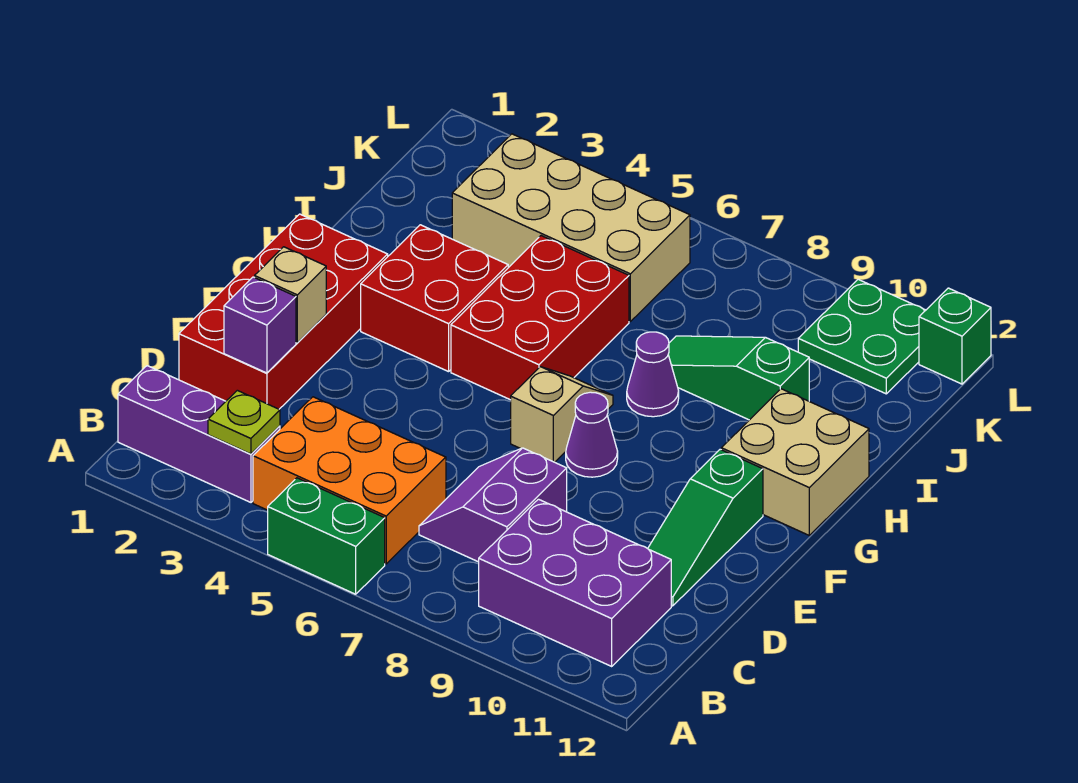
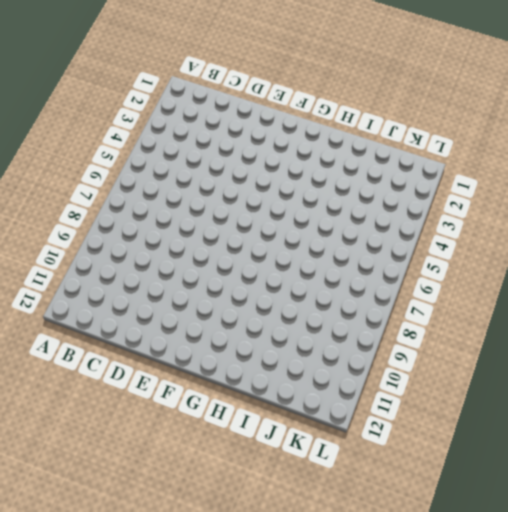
none -> green 1x2 brick [268,478,385,594]
none -> purple 1x3 brick [118,366,280,502]
none -> orange 2x3 brick [253,397,446,564]

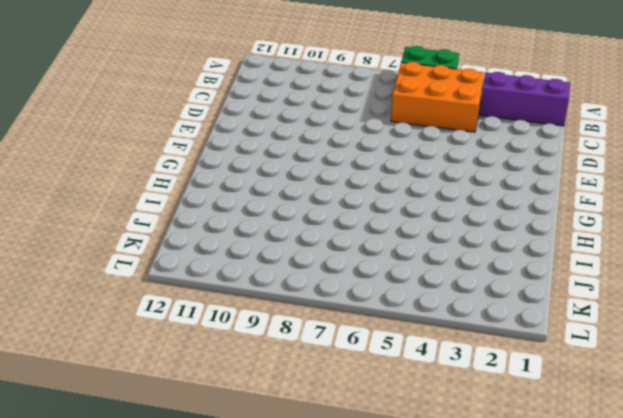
none -> purple 2x3 brick [479,499,671,666]
none -> purple 2x2 slope [419,448,567,562]
none -> red 2x4 brick [179,214,388,409]

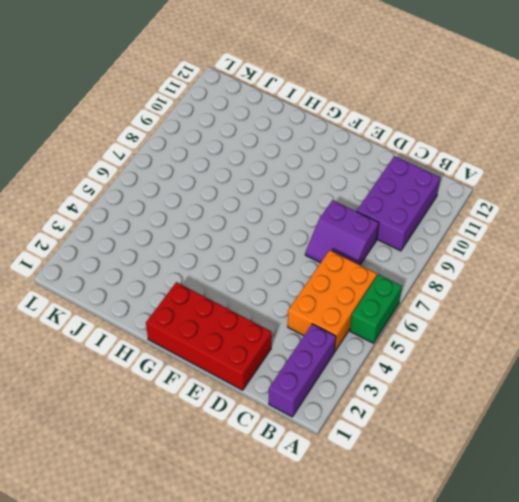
none -> green 1x3 slope [648,449,763,606]
none -> tan 1x2 slope [511,367,613,462]
none -> purple 1x1 cone [566,392,618,477]

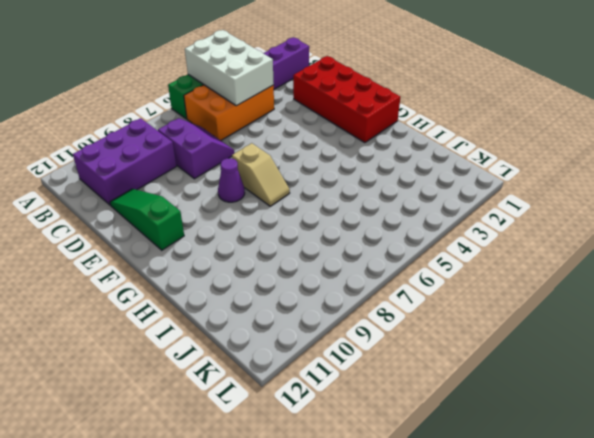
white 2x3 brick [185,30,274,106] -> none
none -> red 2x2 brick [361,225,508,372]
none -> red 2x3 brick [451,236,629,400]
none -> tan 2x2 brick [721,389,869,535]

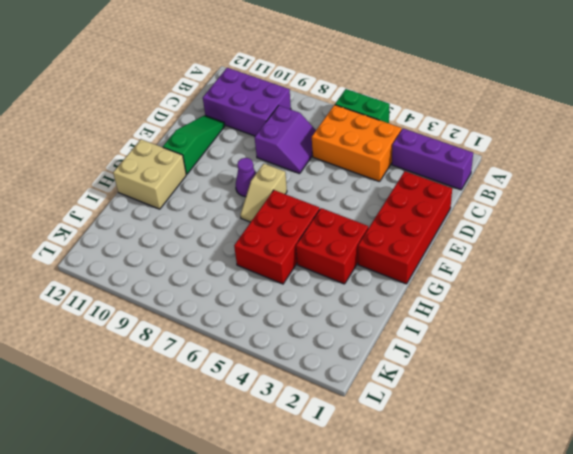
none -> purple 1x1 cone [627,332,679,417]
none -> green 1x3 slope [668,336,809,420]
none -> tan 2x4 brick [452,134,690,321]

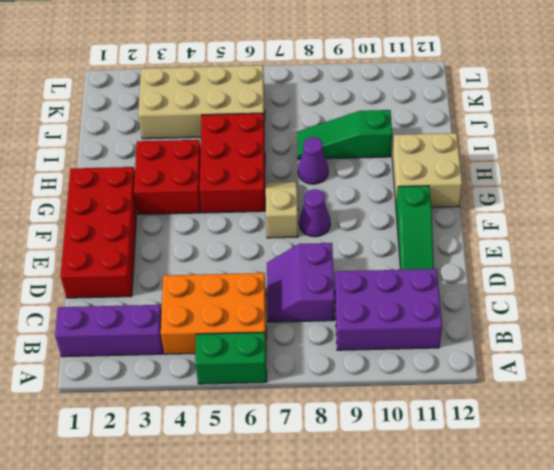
none -> green 2x2 plate [798,279,926,394]
none -> green 1x1 brick [919,288,991,384]
none -> lime 1x1 plate [208,390,280,454]

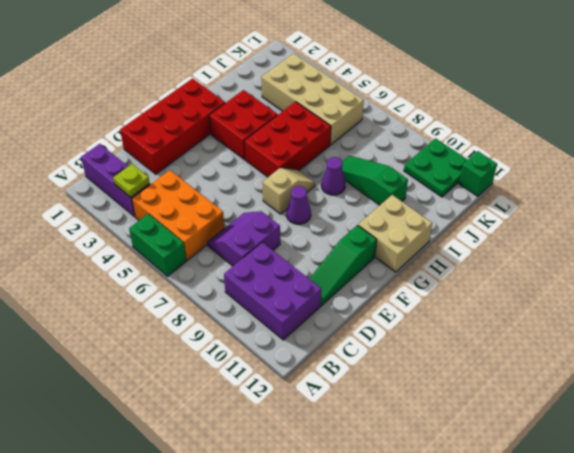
none -> purple 1x1 brick [224,277,296,373]
none -> tan 1x1 brick [255,247,326,343]

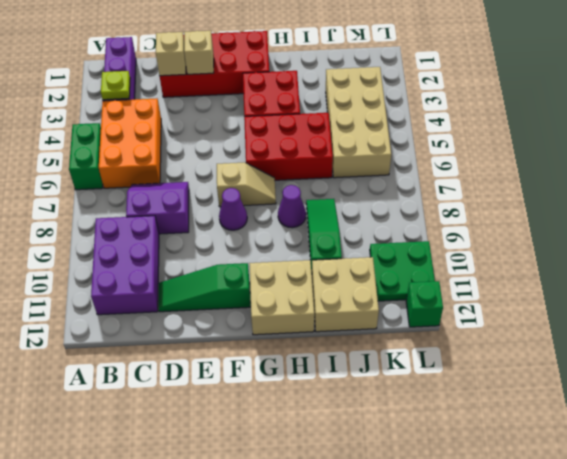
tan 1x1 brick [156,32,186,76] -> purple 1x1 brick [224,277,296,373]
tan 2x2 brick [312,257,379,332] -> none

